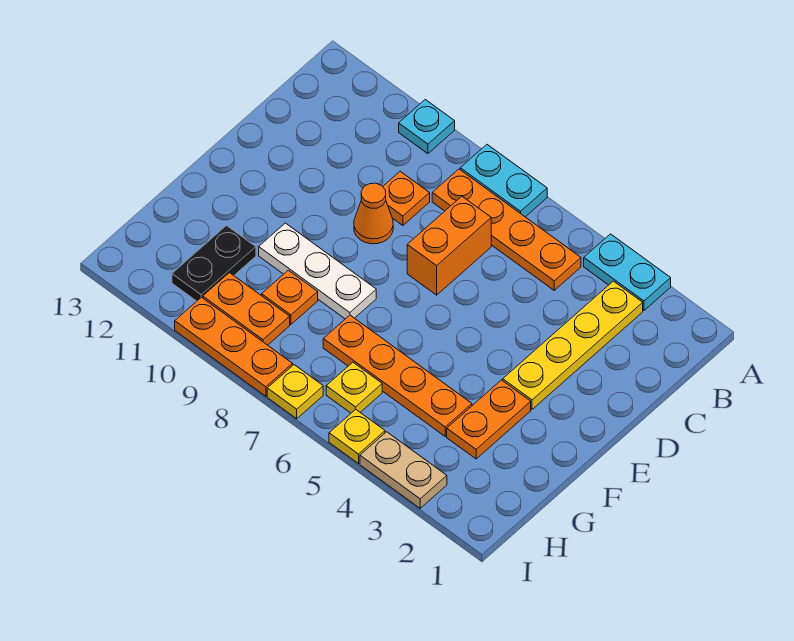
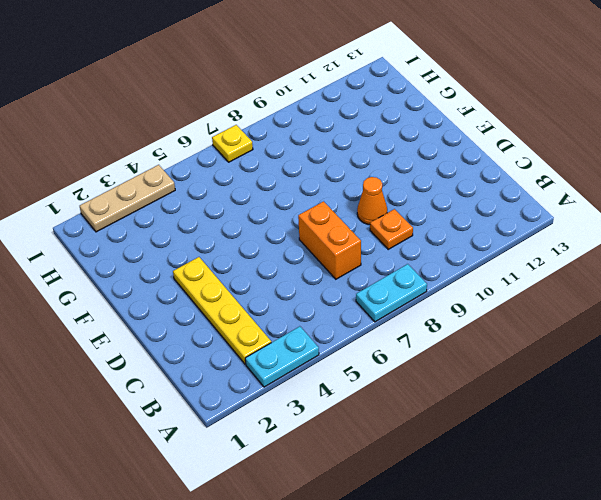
tan 1x3 plate [80,165,175,232] -> tan 1x2 plate [360,432,447,508]
none -> cyan 1x1 plate [399,100,455,154]
none -> orange 1x4 plate [432,169,581,290]
none -> orange 1x2 plate [447,380,531,459]

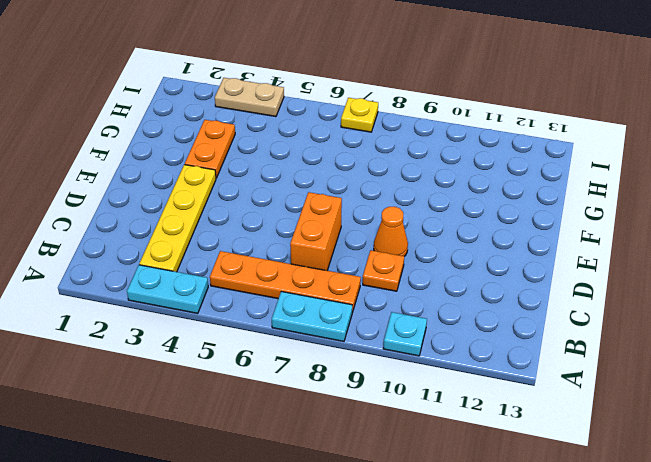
none -> white 1x3 plate [259,223,376,319]
none -> orange 1x4 plate [323,315,472,436]
none -> orange 1x1 plate [262,270,318,324]

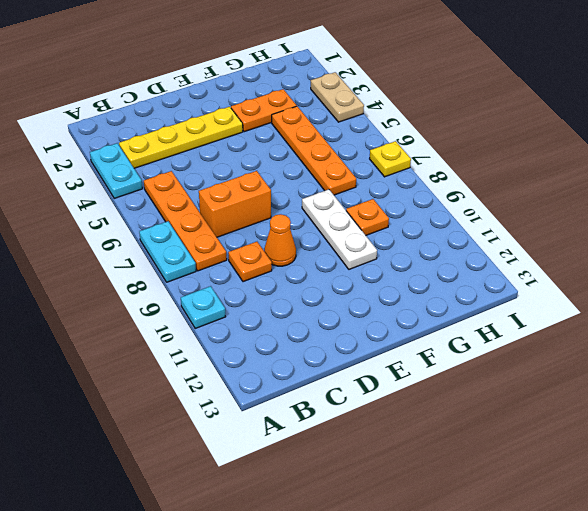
none -> black 1x2 plate [172,226,256,301]
none -> yellow 1x1 plate [326,362,382,413]
none -> orange 1x2 plate [203,273,290,345]

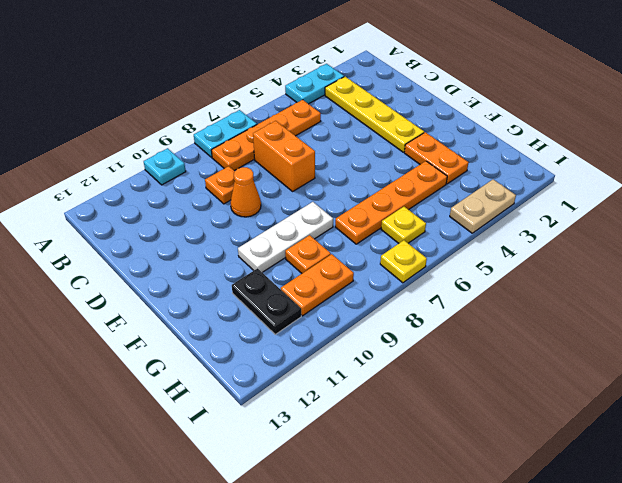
none -> yellow 1x1 plate [329,409,385,464]
none -> orange 1x3 plate [175,297,293,396]

